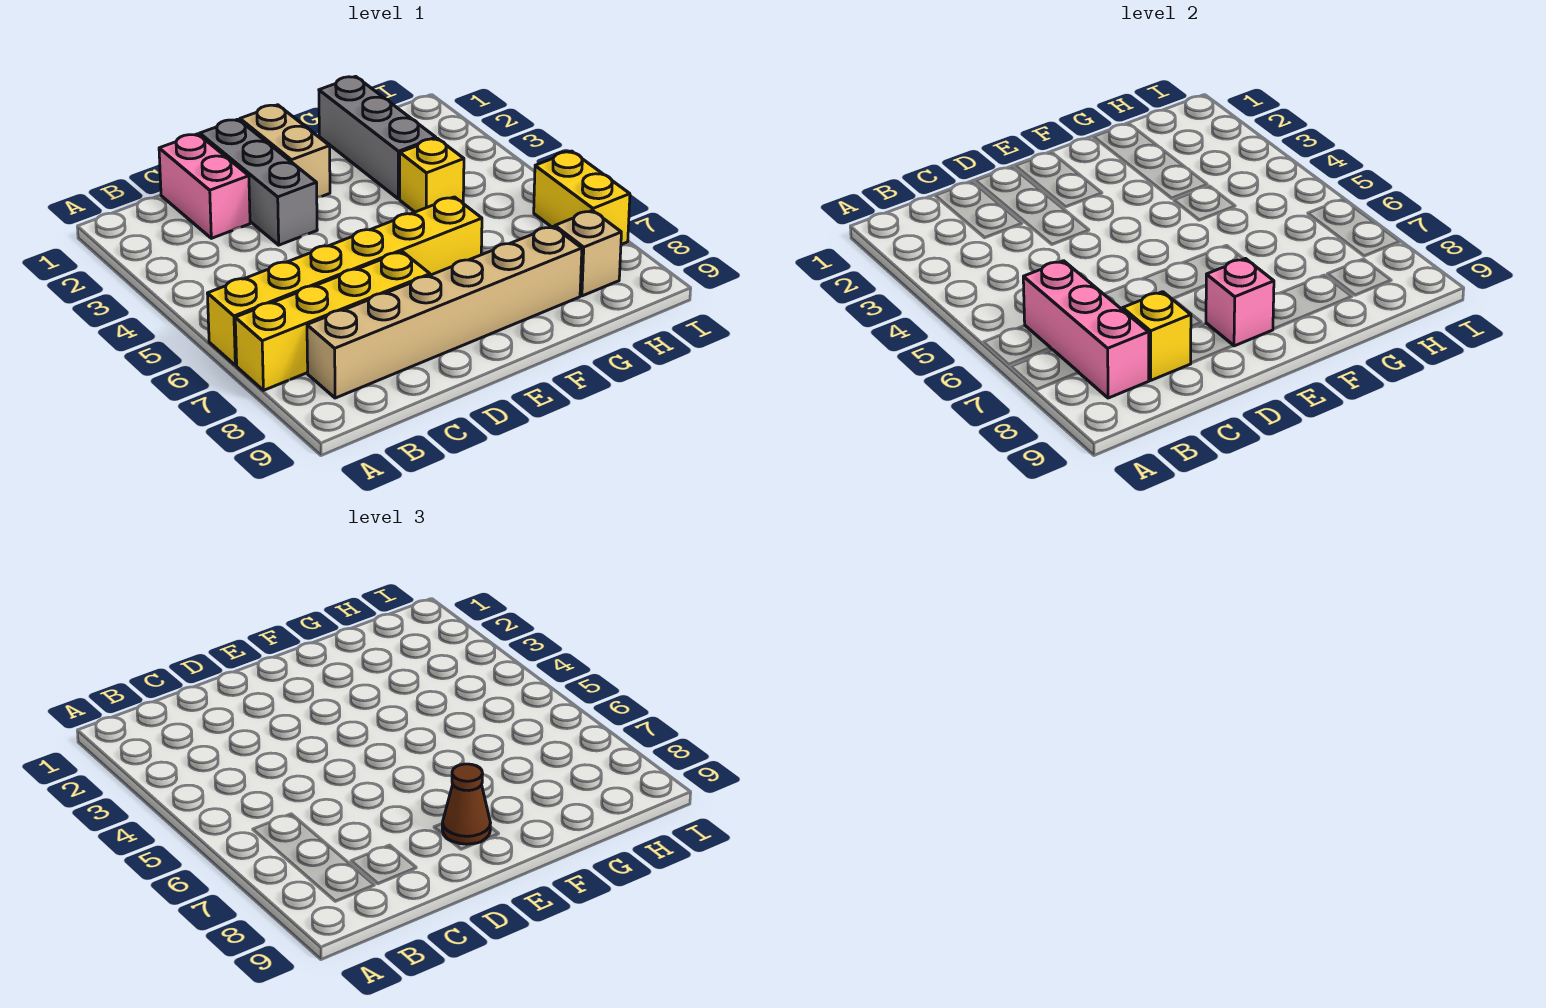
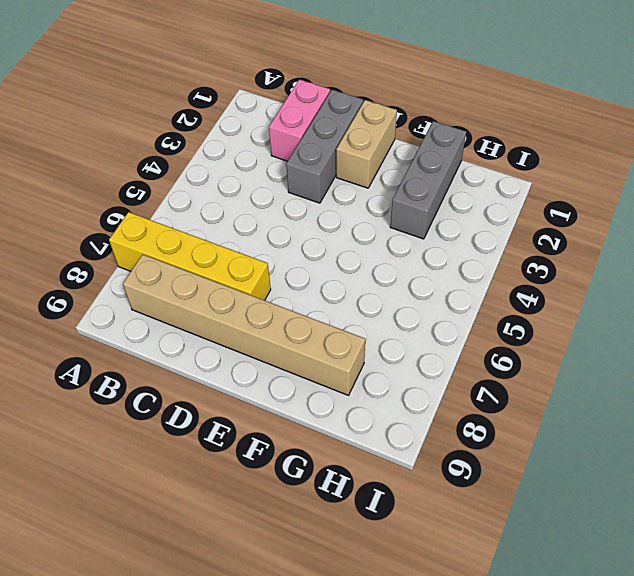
none -> yellow 1x6 brick [207,197,482,365]
none -> yellow 1x1 brick [400,138,464,212]
none -> tan 1x1 brick [555,210,621,296]

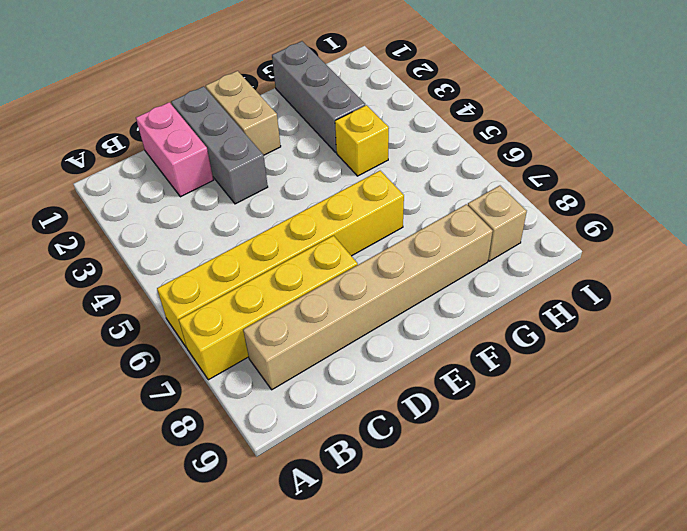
none -> yellow 1x2 brick [534,151,630,244]
none -> pink 1x3 brick [1023,261,1149,398]
none -> yellow 1x1 brick [1123,292,1191,380]

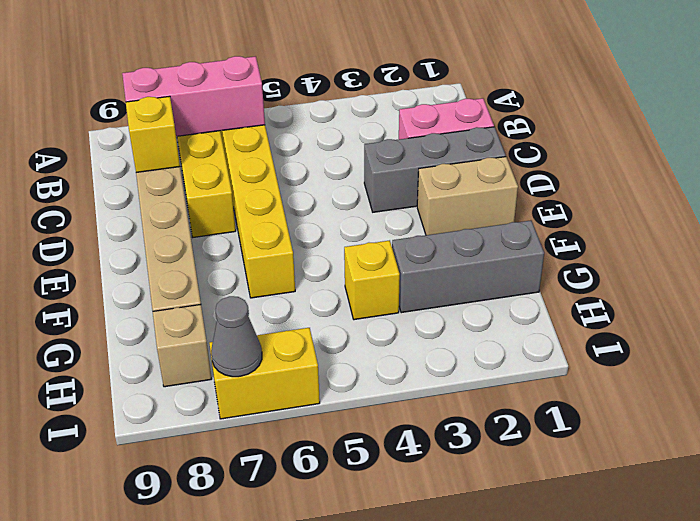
grey 1x1 cone [211,296,262,377] -> none
none -> pink 1x1 brick [1206,259,1274,346]
none -> brown 1x1 cone [442,764,490,844]

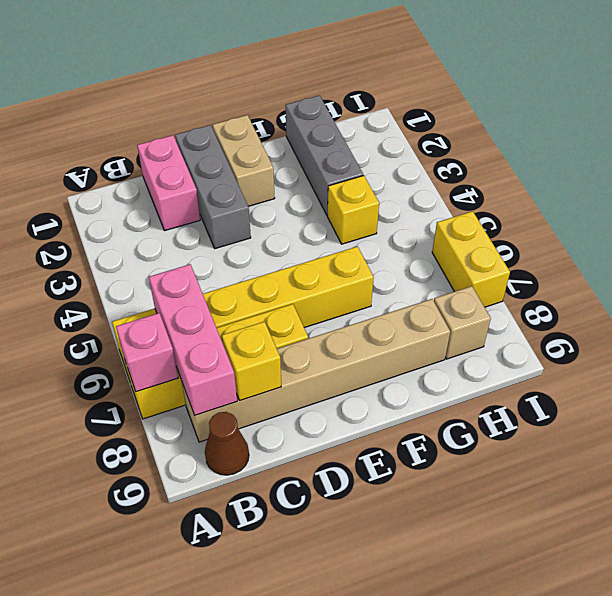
pink 1x1 brick [116,313,178,392] -> pink 1x1 brick moved to [1206,259,1274,346]
brown 1x1 cone [205,412,249,475] -> brown 1x1 cone moved to [442,764,490,844]

